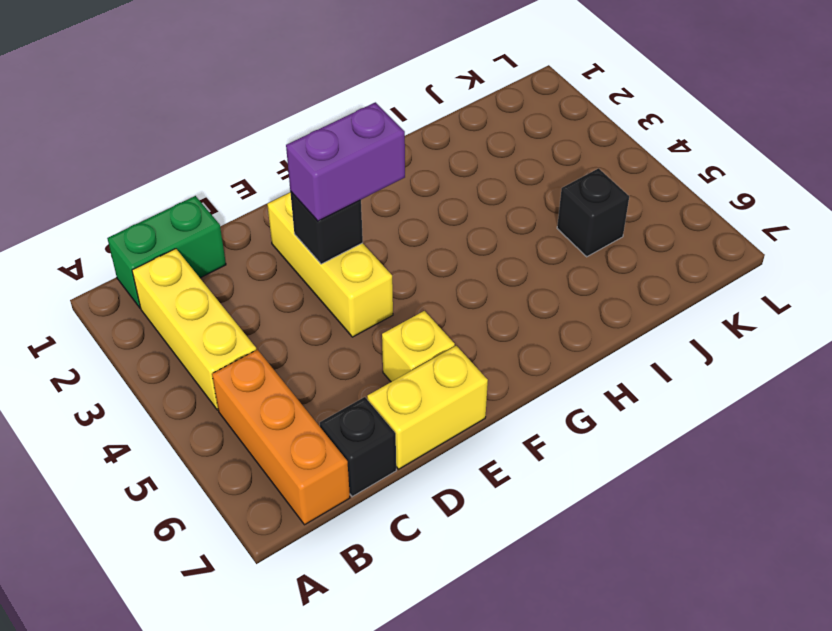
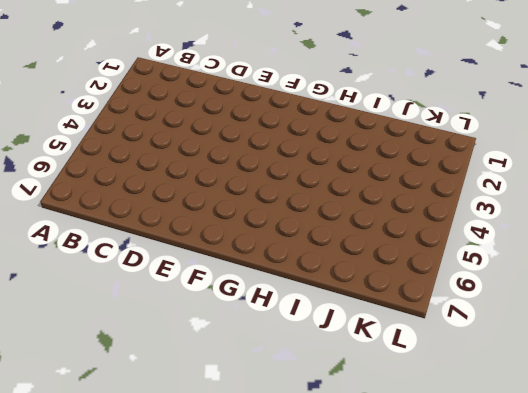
none -> green 1x2 brick [107,196,226,308]
none -> yellow 1x3 brick [132,249,256,410]

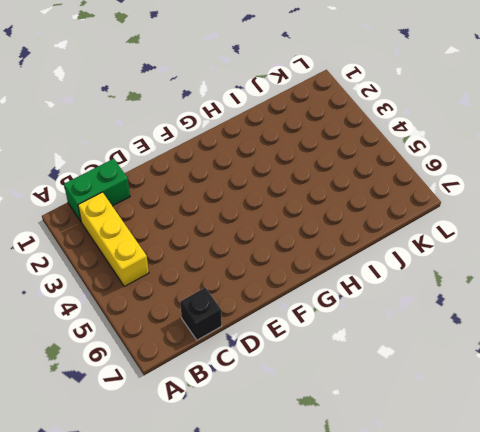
none -> orange 1x3 brick [212,350,350,525]
none -> yellow 1x2 brick [367,346,488,469]

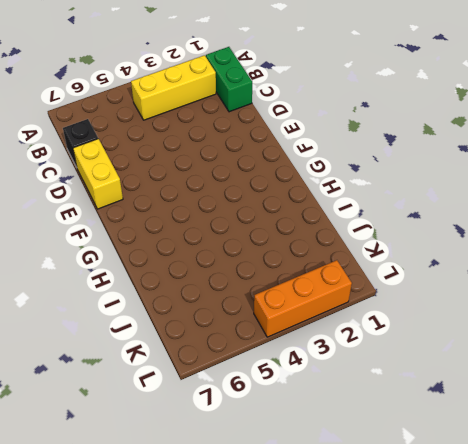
orange 1x3 brick [254,260,352,337] -> orange 1x3 brick moved to [212,350,350,525]
none -> yellow 1x3 brick [267,193,393,337]
none -> yellow 1x1 brick [382,311,455,382]

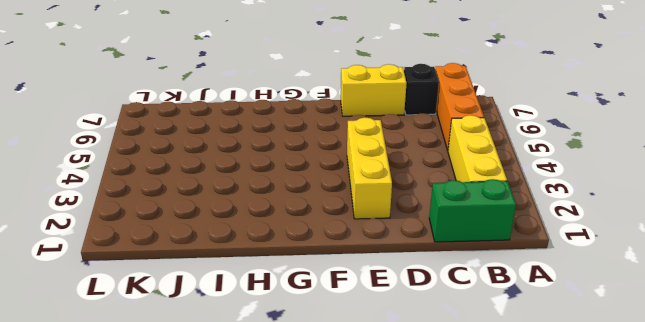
none -> yellow 1x1 brick [382,311,455,382]
none -> black 1x1 brick [557,168,629,257]

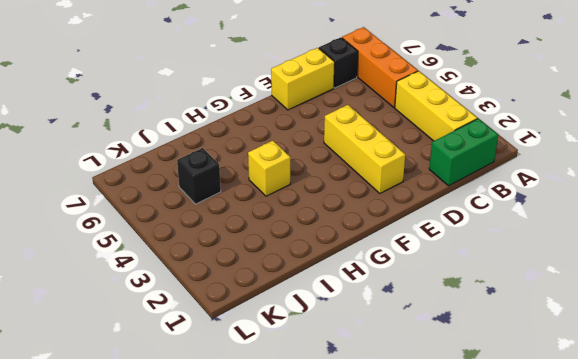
yellow 1x1 brick [248,141,290,196] -> yellow 1x1 brick moved to [382,311,455,382]
none -> black 1x1 brick [290,191,363,264]
none -> purple 1x2 brick [286,102,405,221]

